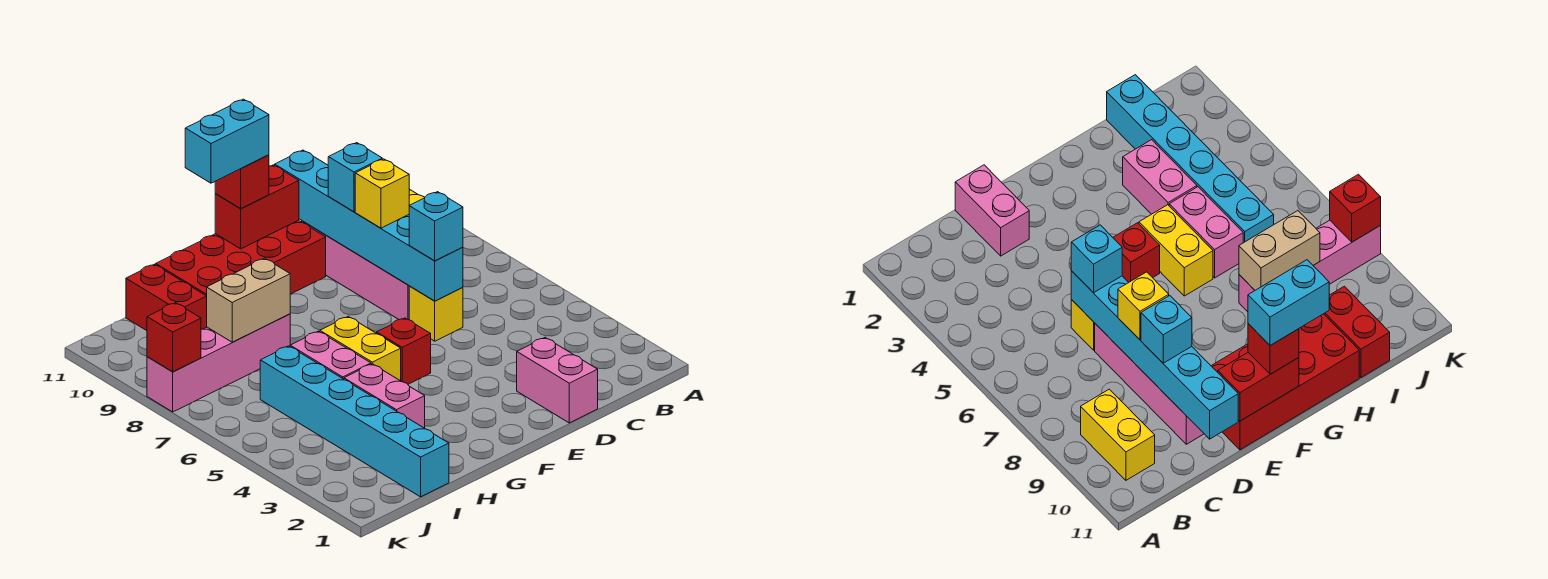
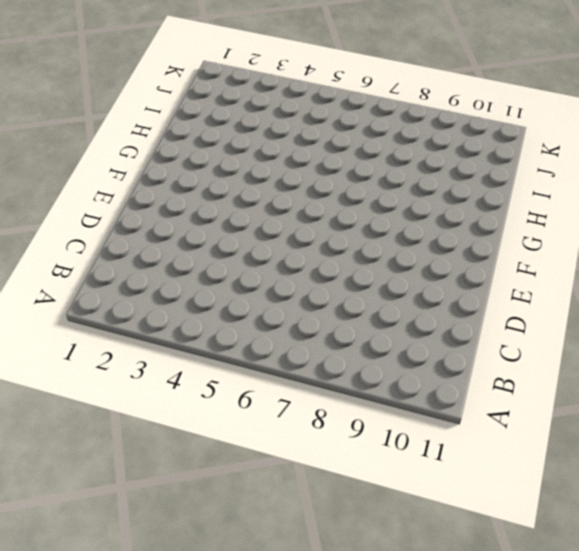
none -> yellow 1x2 brick [1081,389,1155,480]
none -> pink 1x2 brick [517,338,598,423]
none -> yellow 1x1 brick [409,286,463,341]

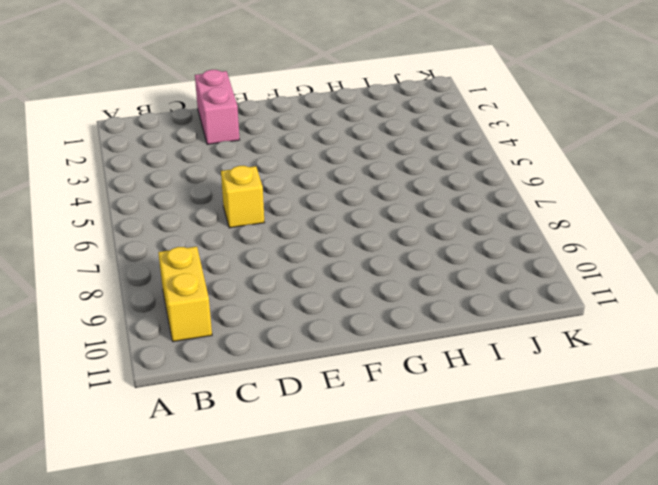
none -> pink 1x4 brick [302,221,409,320]
none -> red 2x4 brick [156,220,326,296]
none -> red 1x1 brick [377,318,431,384]

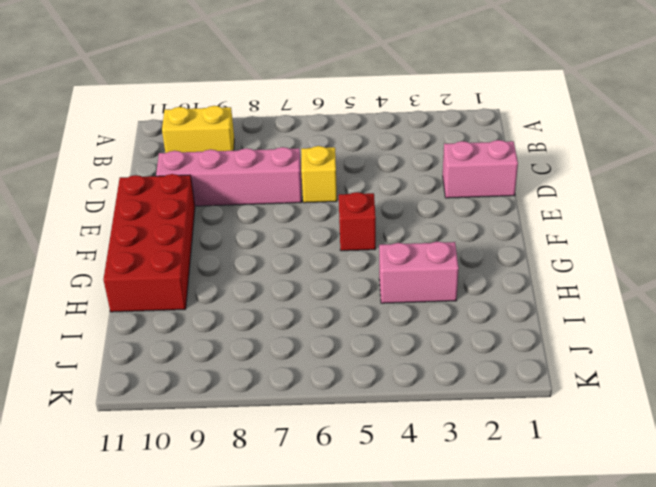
none -> yellow 1x2 brick [320,316,401,381]
none -> pink 1x2 brick [290,331,371,379]
none -> pink 1x4 brick [147,314,290,412]

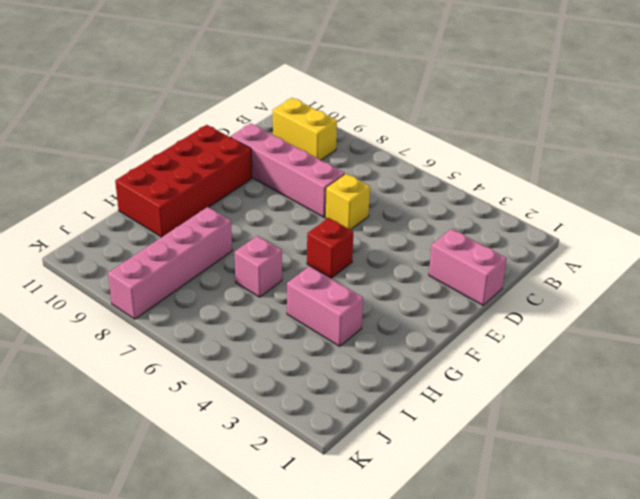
pink 1x1 brick [235,236,282,297] -> pink 1x2 brick [290,331,371,379]
none -> yellow 1x2 brick [320,316,401,381]
none -> cyan 1x6 brick [260,346,449,497]
none -> red 1x2 brick [126,264,207,331]

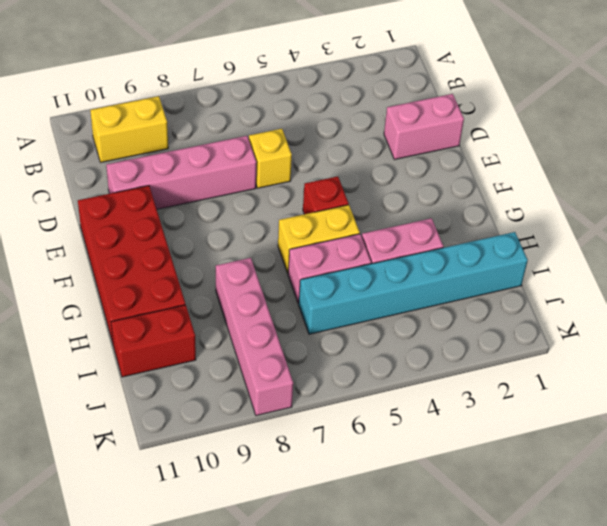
none -> cyan 1x6 brick [275,150,463,301]
none -> red 1x2 brick [215,165,299,249]
none -> tan 1x2 brick [207,258,290,342]

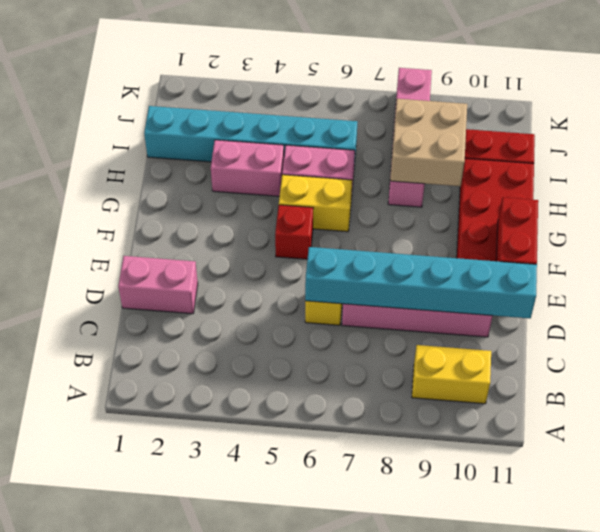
tan 2x2 brick [390,99,467,186] -> tan 1x2 brick [207,258,290,342]
none -> red 1x1 brick [147,303,201,372]
none -> cyan 1x1 brick [409,192,463,261]
none -> yellow 1x1 brick [355,159,409,228]

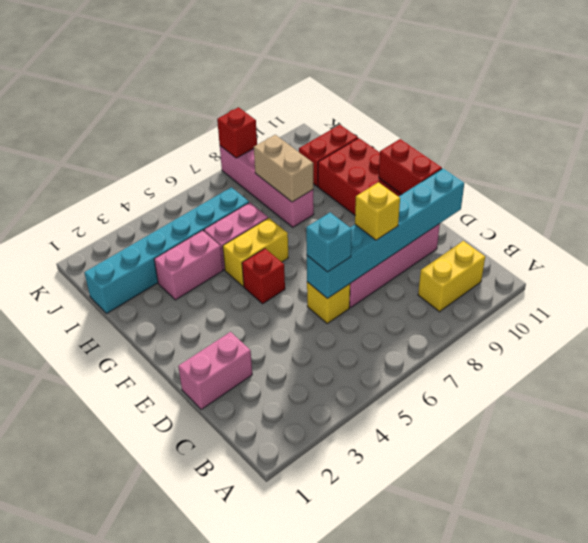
none -> cyan 1x1 brick [328,143,382,212]
none -> red 1x1 brick [215,155,269,208]
none -> cyan 1x2 brick [185,99,269,183]

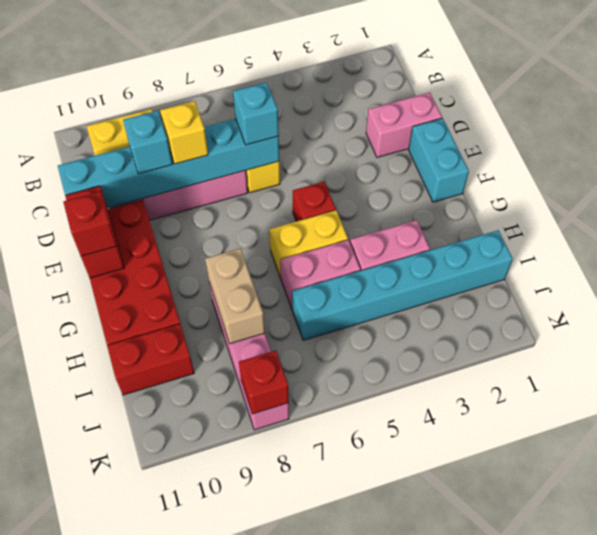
cyan 1x2 brick [409,118,469,202] -> cyan 1x2 brick moved to [185,99,269,183]

